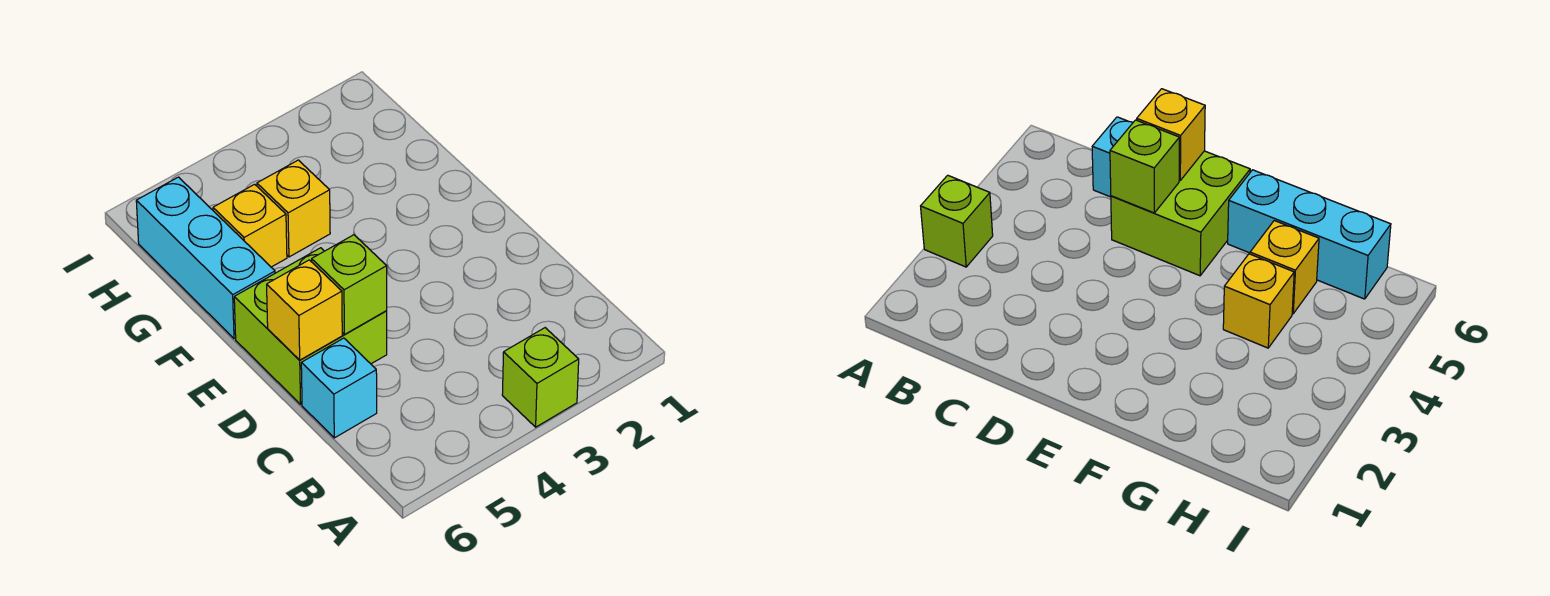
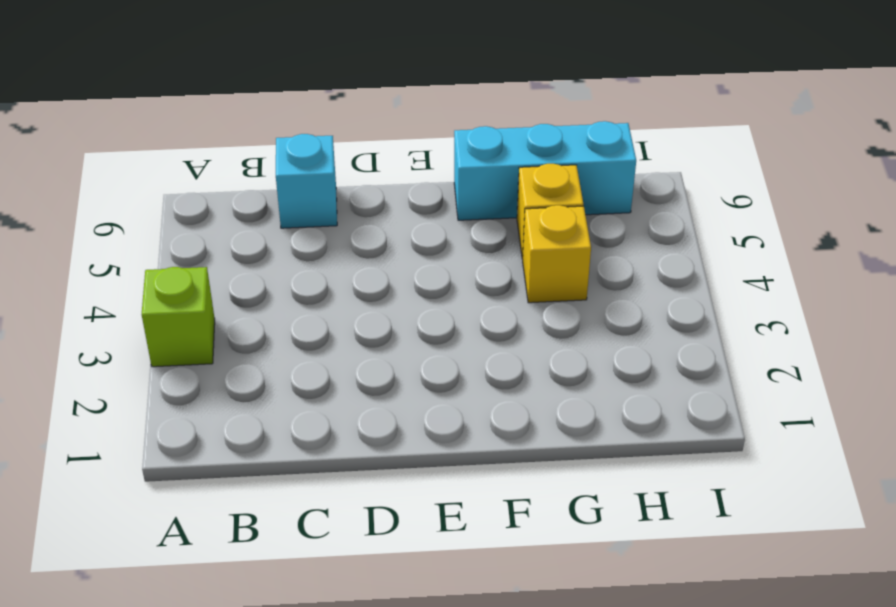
none -> lime 2x2 brick [234,248,387,404]
none -> lime 1x1 brick [312,235,387,334]

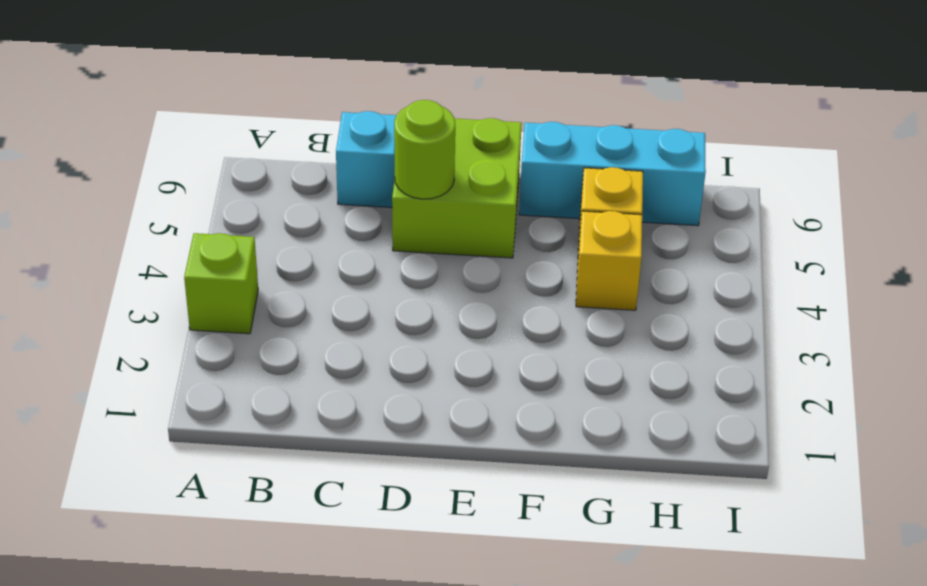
lime 1x1 round brick [394,100,455,199] -> lime 1x1 brick [312,235,387,334]
none -> yellow 1x1 brick [267,260,342,360]

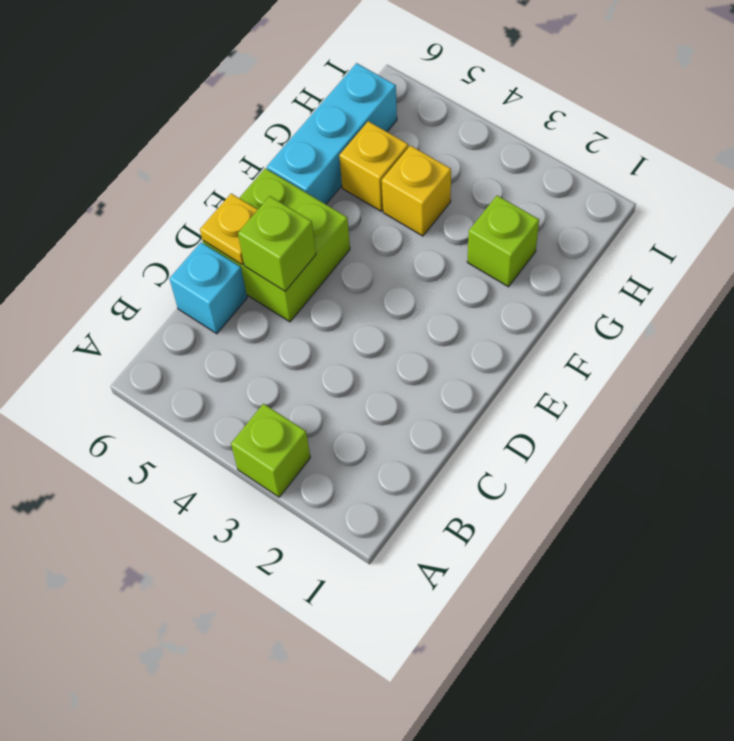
yellow 1x1 plate [200,194,258,264] -> yellow 1x1 brick [267,260,342,360]
lime 1x1 brick [467,195,539,287] -> none

